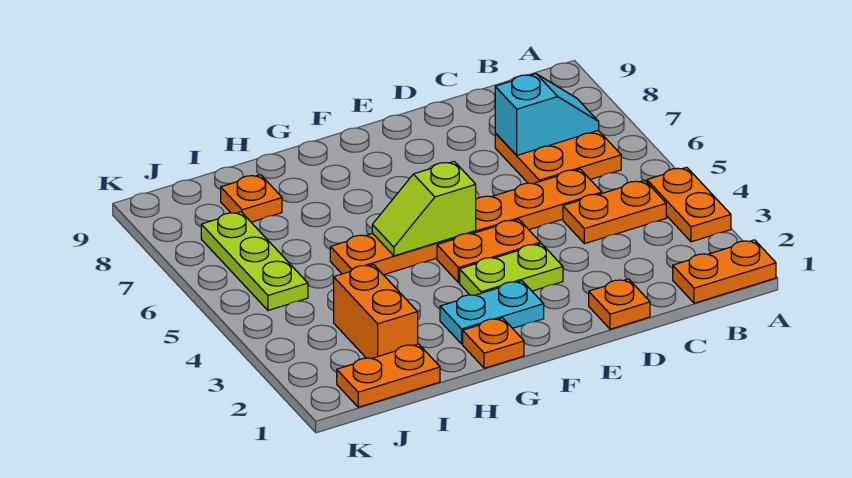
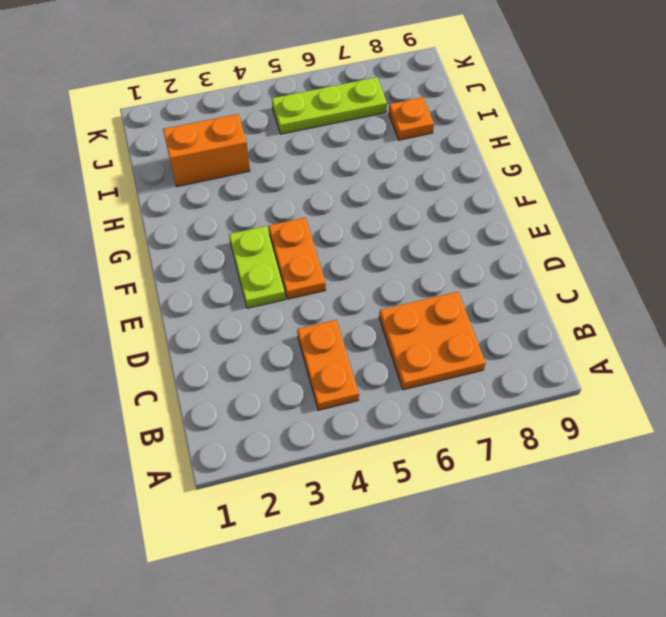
none -> orange 1x2 plate [673,240,776,303]
none -> orange 1x2 plate [647,167,731,242]
none -> orange 1x6 plate [330,169,602,275]

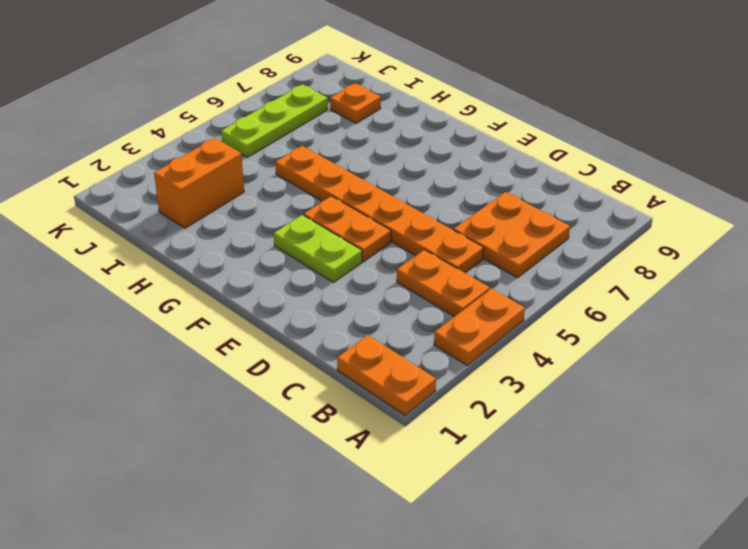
none -> orange 1x1 plate [589,279,650,329]
none -> cyan 1x2 plate [440,281,544,344]
none -> orange 1x1 plate [463,318,524,368]

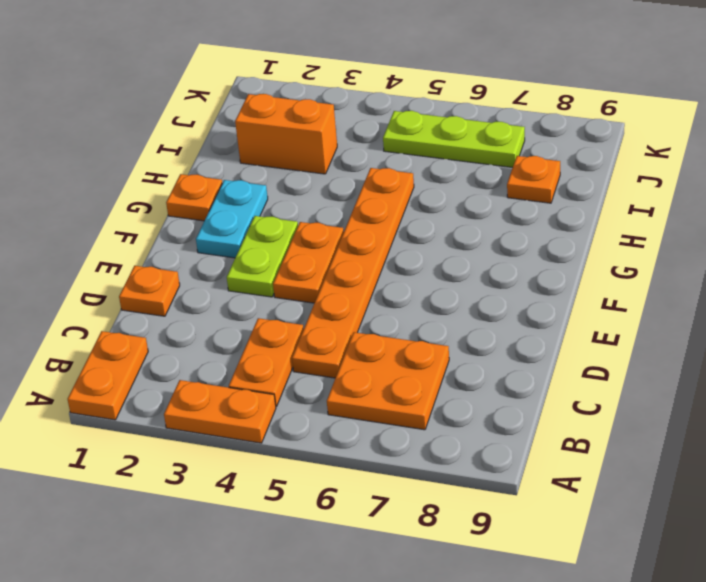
none -> orange 1x2 plate [337,344,440,407]
none -> cyan 1x2 slope [495,74,599,155]
none -> lime 1x2 slope [372,161,476,256]

